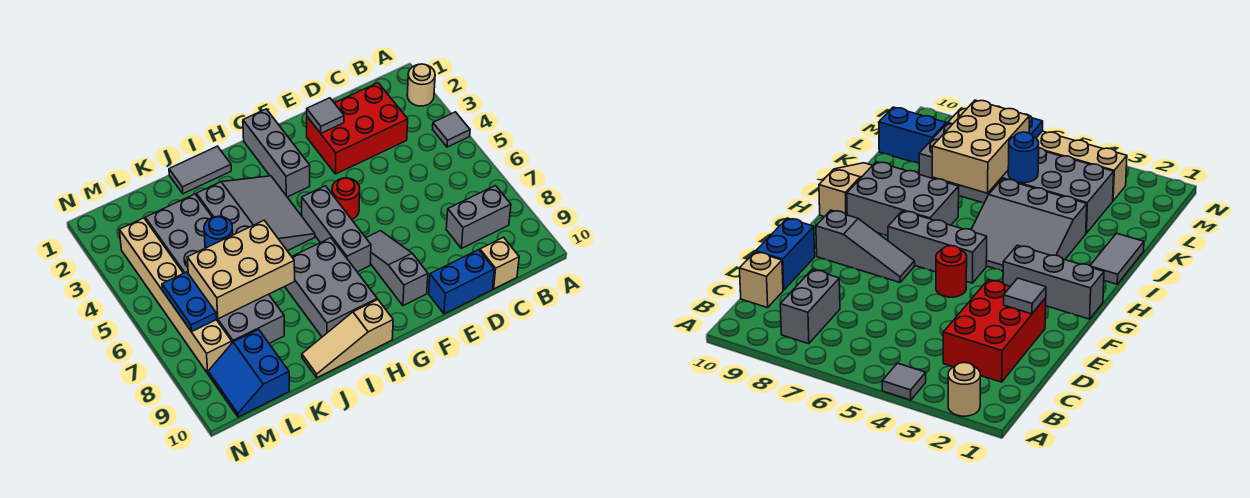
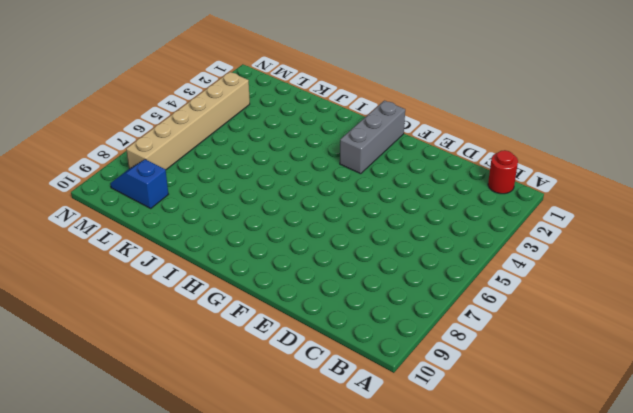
red 1x1 round brick [488,150,518,194] -> red 1x1 round brick moved to [332,178,360,219]
blue 1x2 slope [110,159,169,208] -> blue 2x2 slope [208,329,289,417]
none -> tan 1x1 round brick [407,64,435,106]
none -> grey 1x1 tile [433,112,470,147]
none -> grey 1x2 brick [446,186,511,248]

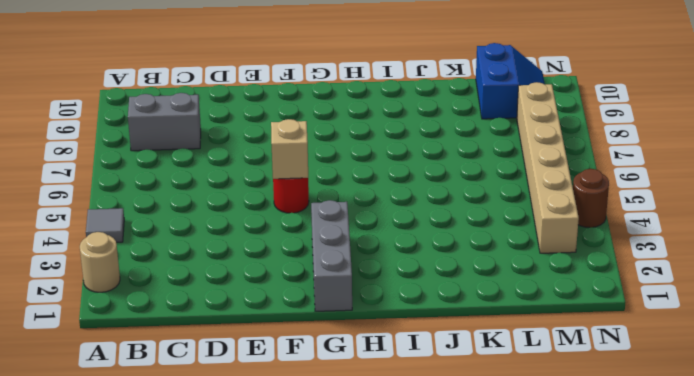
tan 1x1 brick [271,119,308,179] -> tan 1x1 brick moved to [480,237,519,289]
brown 1x1 round brick [573,169,609,228] -> none
none -> red 2x3 brick [307,83,408,174]
none -> blue 1x2 brick [429,250,494,314]
none -> grey 1x3 slope [366,231,428,306]

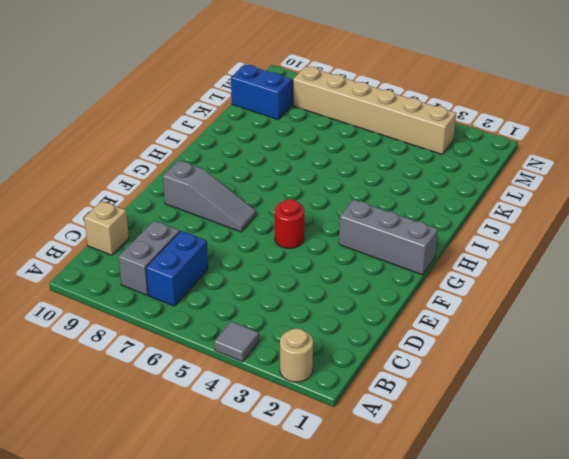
blue 1x2 brick [146,231,208,306] -> blue 1x2 brick moved to [429,250,494,314]
none -> red 2x3 brick [307,83,408,174]
none -> grey 1x3 brick [302,186,371,272]
none -> grey 3x3 slope [197,176,315,251]

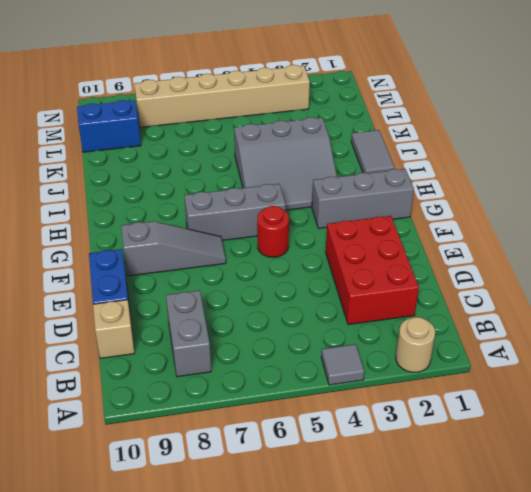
none -> grey 2x3 brick [285,238,377,337]
none -> tan 1x3 slope [302,299,393,378]
none -> grey 2x6 brick [145,194,284,343]

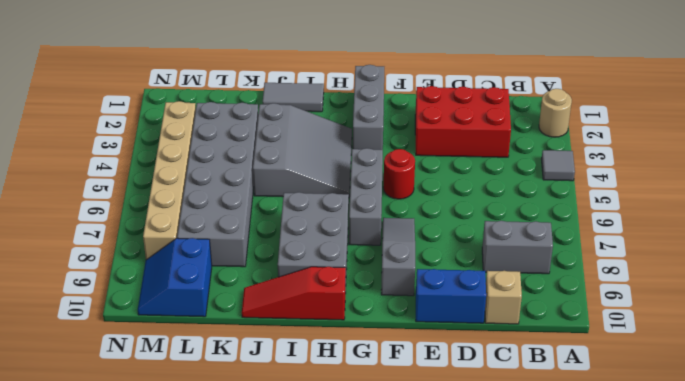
red 1x3 slope [242,267,346,320] -> tan 1x3 slope [302,299,393,378]
none -> grey 1x1 tile [307,98,344,133]
none -> tan 2x3 brick [187,220,295,319]
none -> blue 1x1 round brick [204,216,233,248]

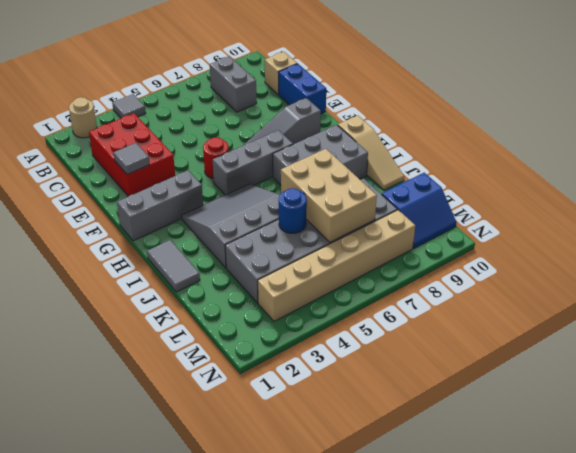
none -> blue 1x2 plate [162,272,217,332]

